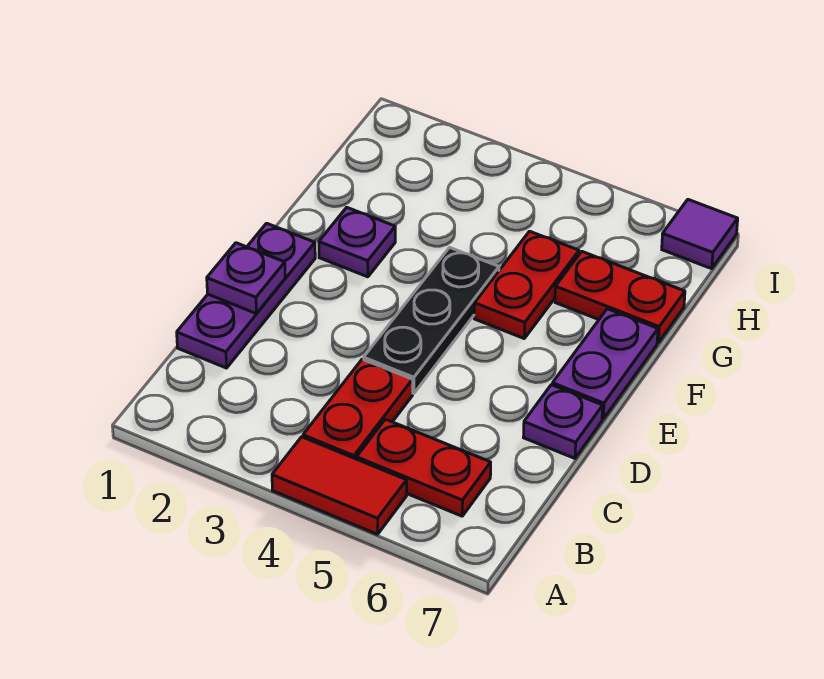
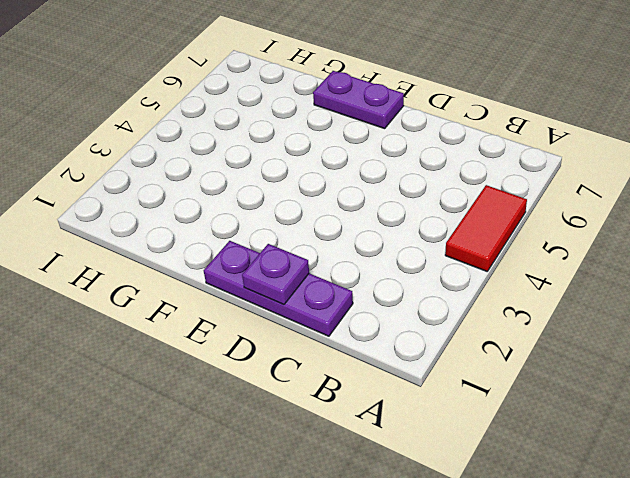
none -> red 1x2 plate [303,359,413,459]
none -> red 1x2 plate [357,419,491,516]
none -> black 1x3 plate [364,247,499,394]

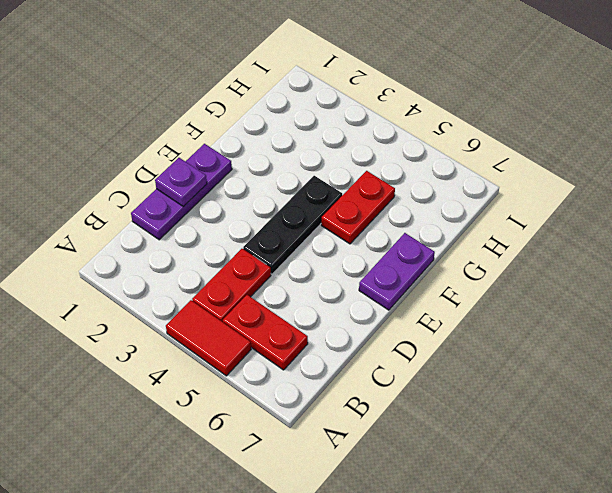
none -> purple 1x1 plate [523,385,603,458]
none -> purple 1x1 plate [319,207,395,277]
none -> red 1x2 plate [555,252,685,343]

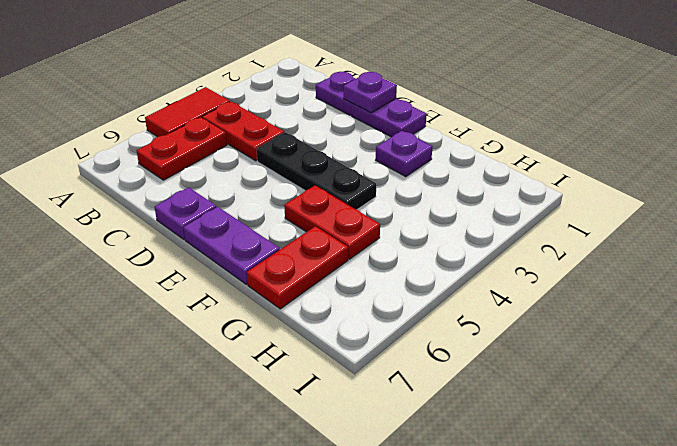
none -> purple 1x1 tile [662,200,738,269]

